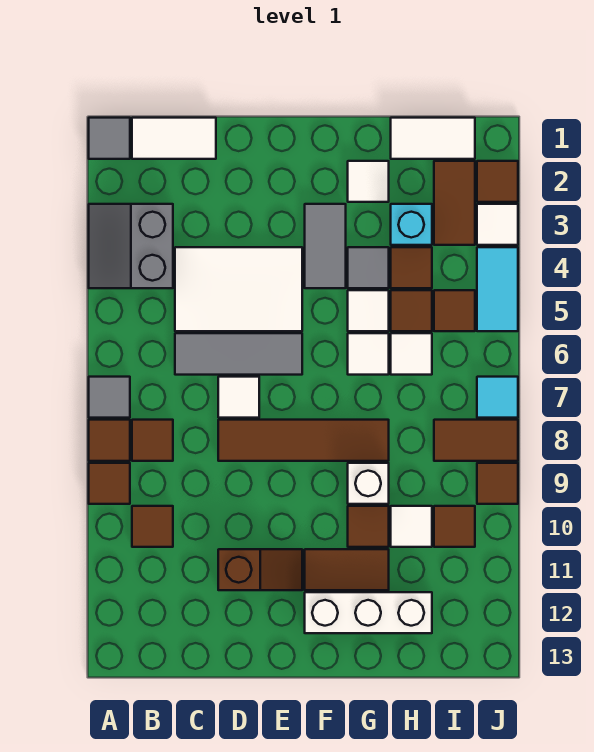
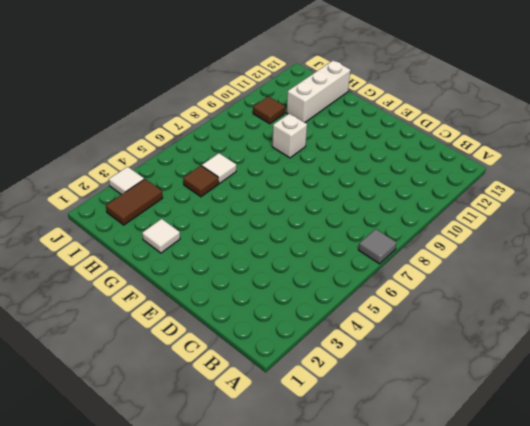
white 1x3 brick [287,60,350,123] -> white 1x3 brick turned to [305,592,432,633]
none -> grey 1x1 tile [89,118,130,159]
none -> grey 2x2 slope [89,204,173,288]
none -> brown 1x1 tile [89,420,130,461]
none -> brown 1x1 tile [89,463,130,504]

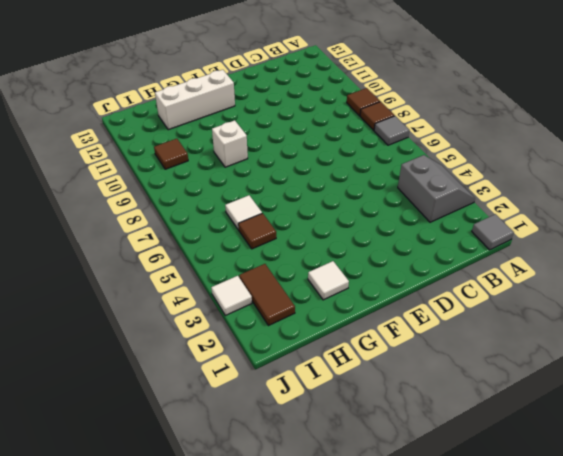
none -> white 1x2 tile [132,118,216,159]
none -> brown 1x1 tile [132,420,173,461]
none -> brown 1x1 tile [132,506,173,547]
none -> white 2x3 tile [175,247,302,331]

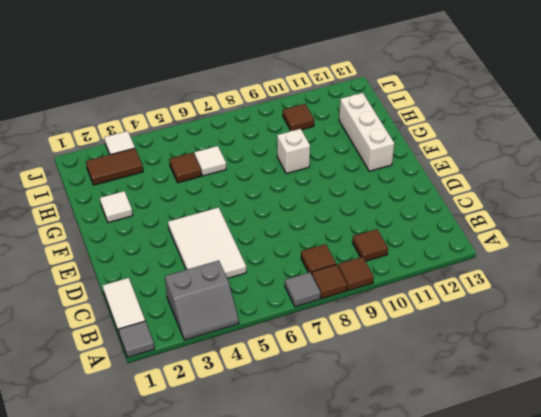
none -> grey 1x3 tile [175,333,302,375]
none -> white 1x1 tile [218,377,259,418]
none -> brown 1x4 tile [218,420,389,461]
none -> brown 1x2 slope [218,549,302,590]

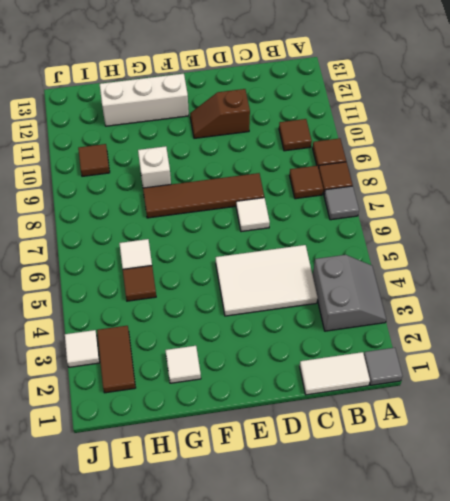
none -> grey 1x3 tile [175,333,302,375]
none -> grey 1x2 tile [305,204,346,288]
none -> brown 1x2 tile [305,549,389,590]
none -> grey 1x1 tile [348,247,389,288]

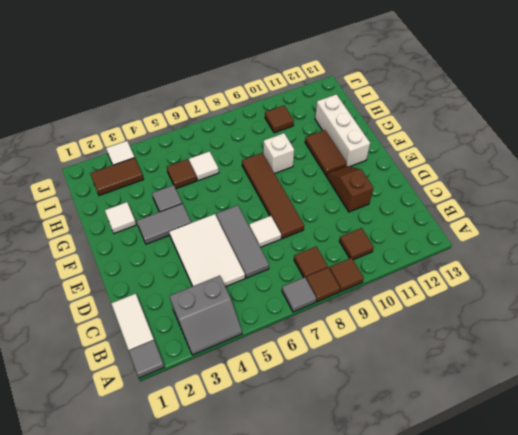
none -> white 1x1 tile [348,290,389,331]
none -> white 1x1 tile [348,333,389,375]
none -> brown 1x1 tile [348,506,389,547]
none -> white 1x2 tile [391,118,475,159]

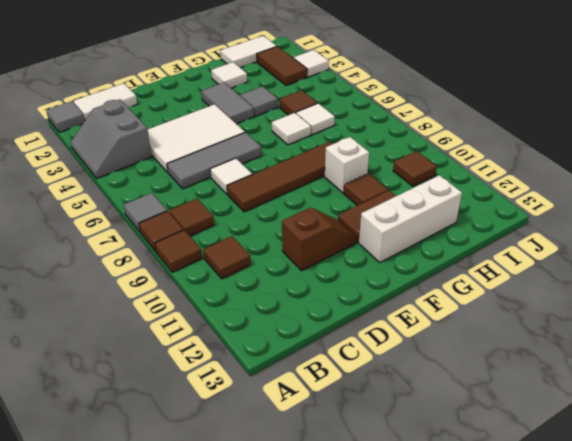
none -> white 1x1 tile [348,290,389,331]
none -> cyan 1x1 brick [391,204,432,245]
none -> brown 1x1 tile [391,247,432,288]
none -> white 1x1 tile [391,506,432,547]

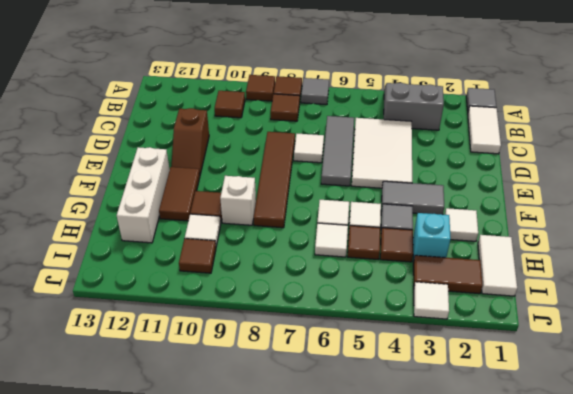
none -> brown 1x1 tile [434,290,475,331]
none -> brown 1x2 tile [434,420,518,461]
none -> brown 1x1 tile [477,161,518,202]
none -> cyan 1x2 tile [477,247,518,331]

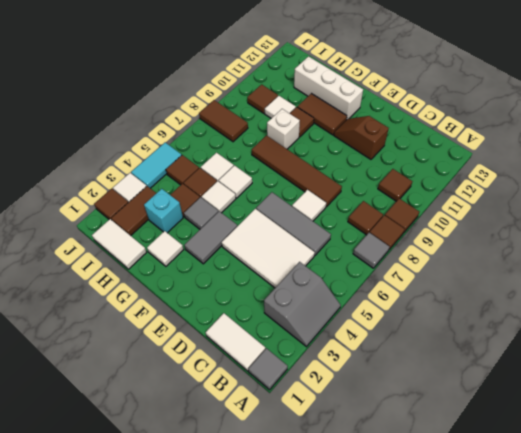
none -> cyan 1x1 tile [477,377,518,418]
none -> brown 1x1 tile [477,463,518,504]

